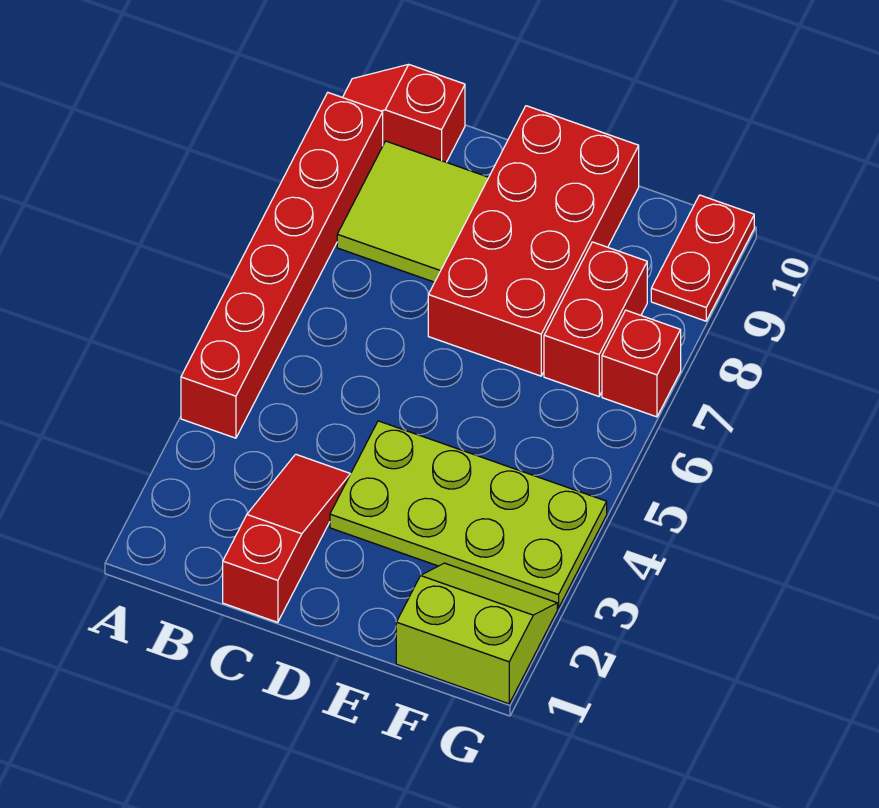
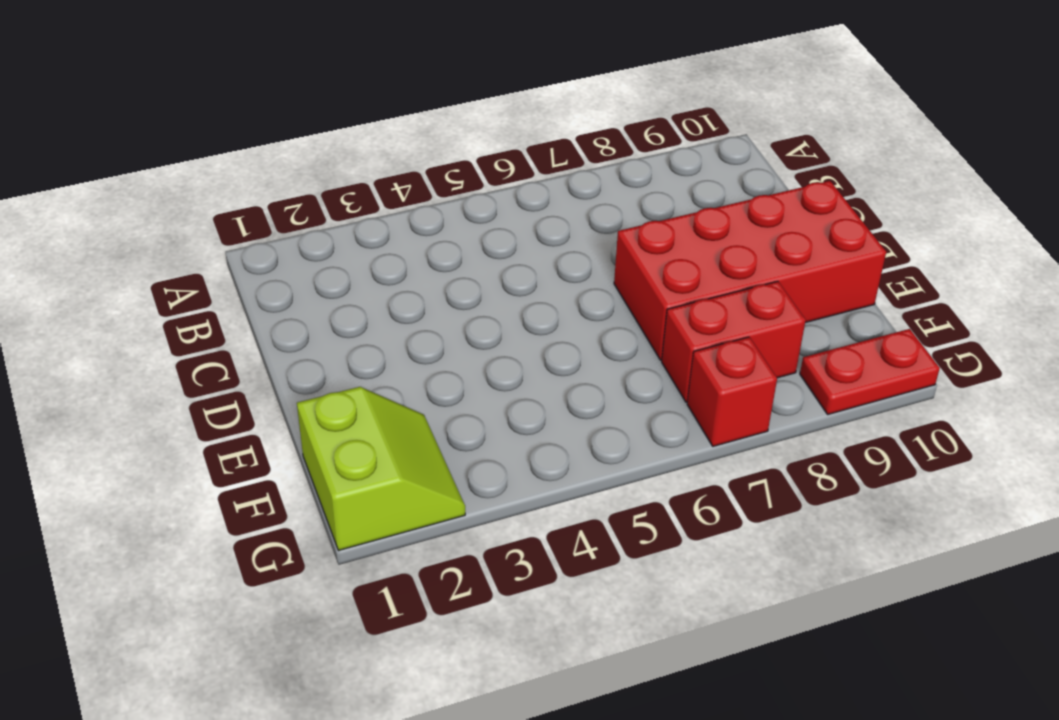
none -> red 1x6 brick [181,93,383,438]
none -> red 1x2 slope [343,64,465,162]

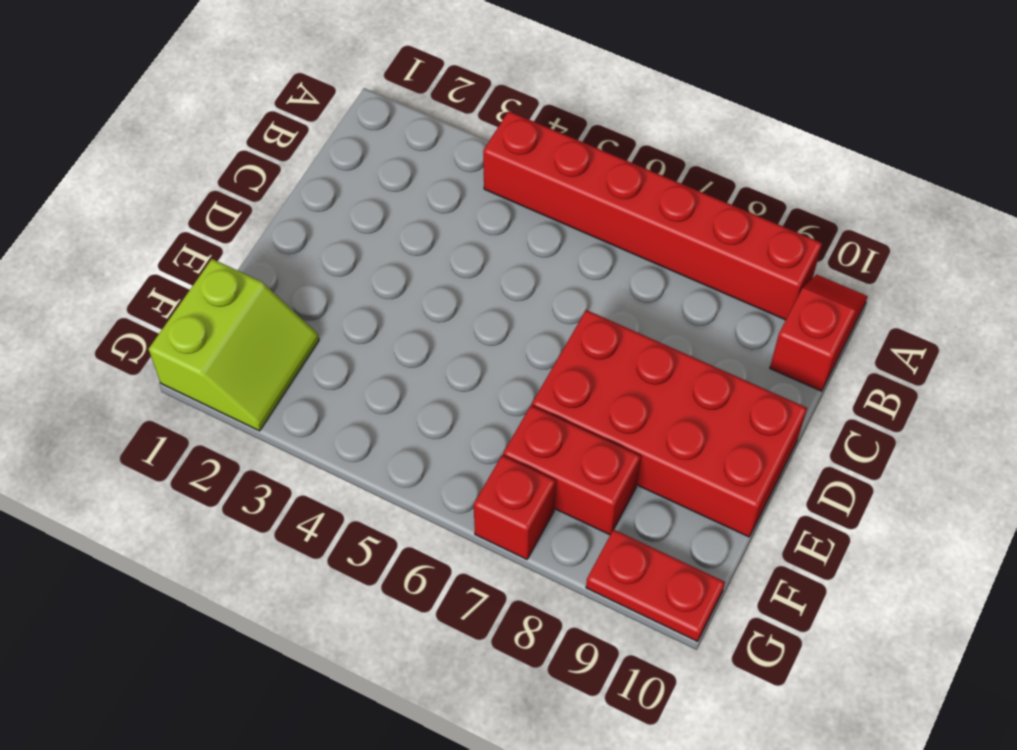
none -> lime 2x2 tile [337,141,489,282]
none -> red 1x3 slope [223,454,350,622]

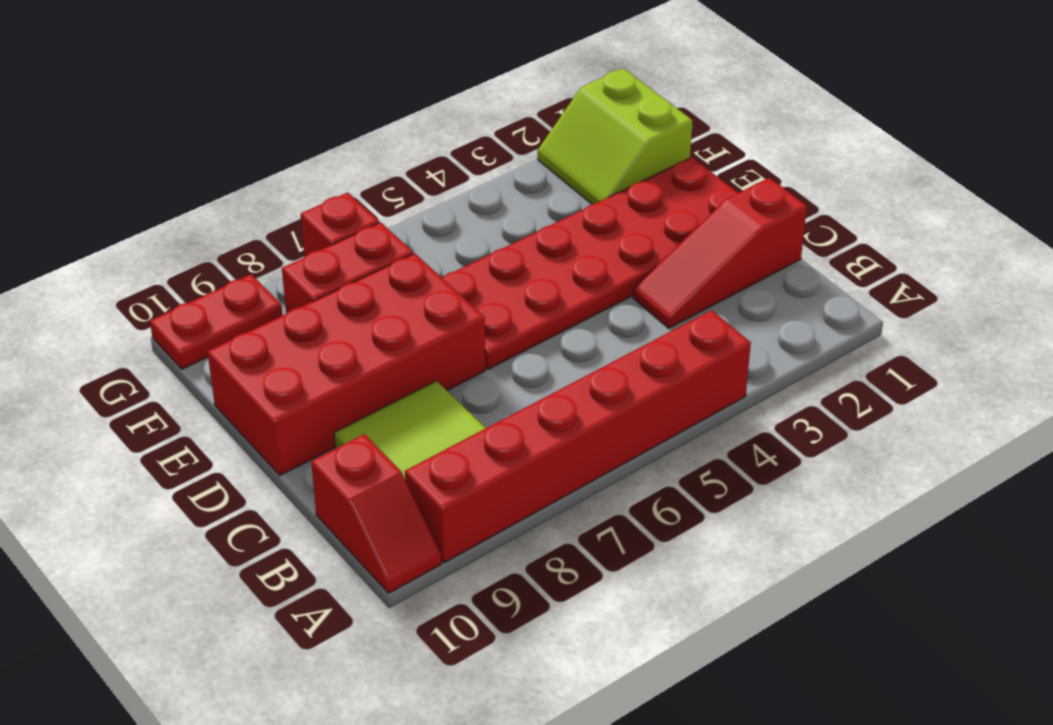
red 2x6 plate [442,157,738,369] -> lime 2x4 plate [330,421,607,608]

